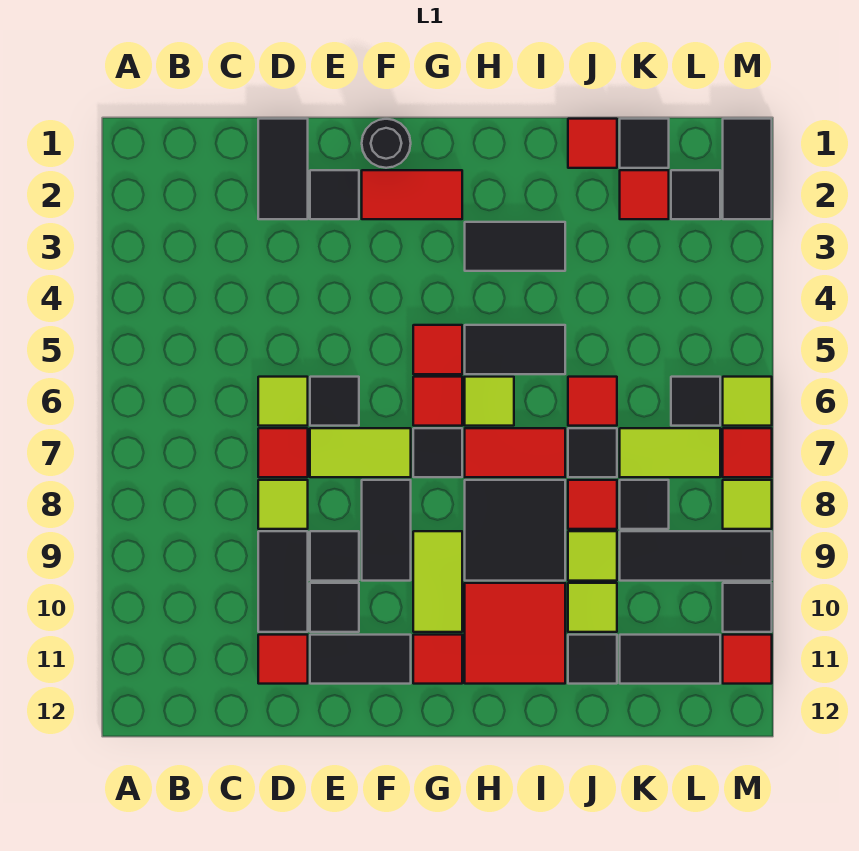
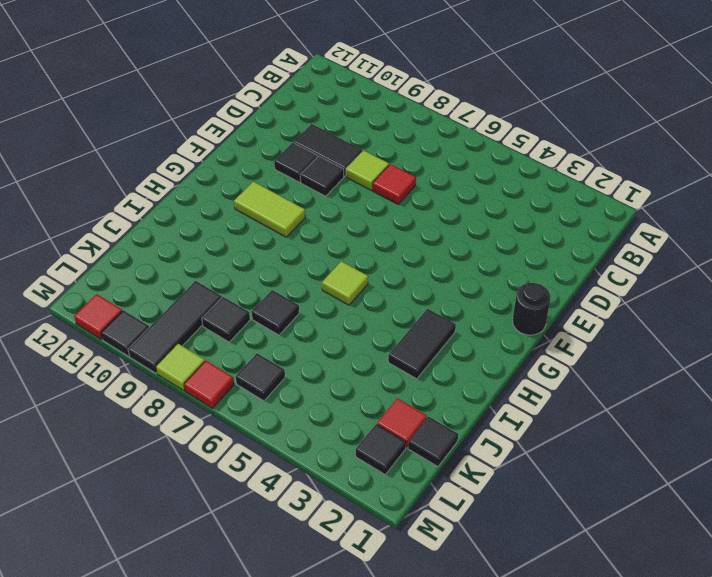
none -> black 1x2 tile [258,119,308,219]
none -> lime 1x1 tile [258,377,308,426]
none -> red 1x1 tile [258,635,308,684]
none -> black 1x1 tile [310,170,359,219]

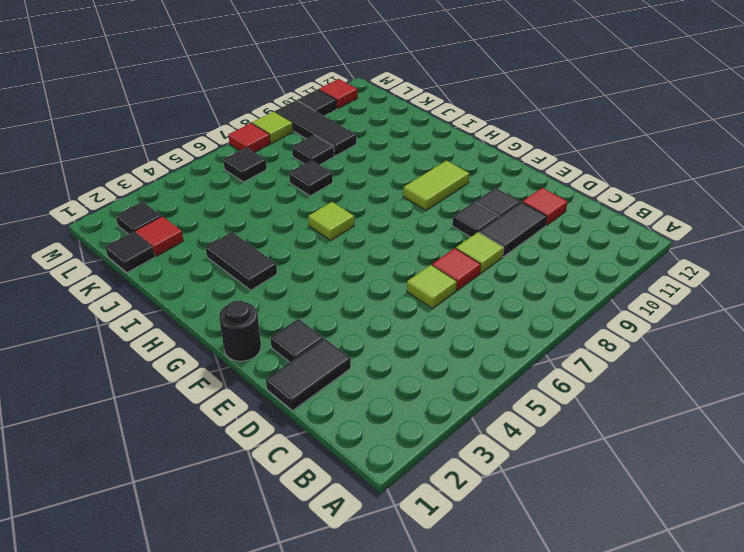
none -> black 1x1 tile [310,377,359,426]
none -> lime 1x2 tile [310,428,411,477]
none -> black 1x2 tile [310,635,411,684]
none -> red 1x2 tile [362,170,462,219]

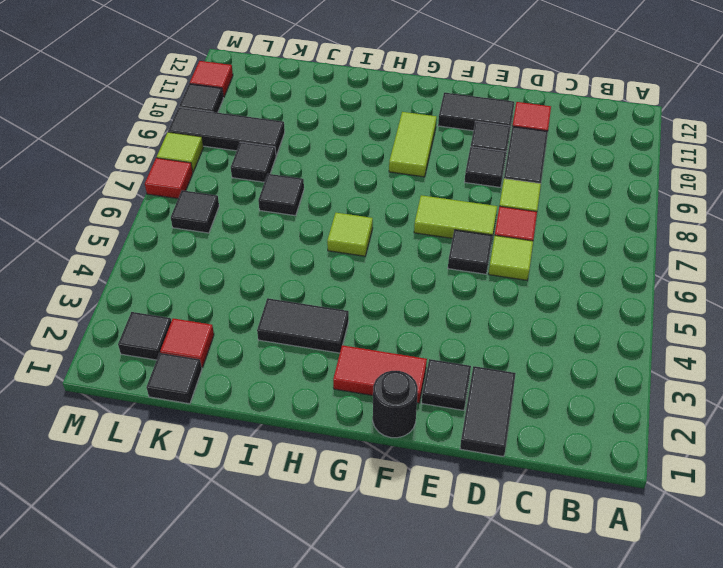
none -> black 1x2 tile [362,480,411,581]
none -> red 1x1 tile [413,325,462,374]
none -> red 1x1 tile [413,377,462,426]
none -> black 1x1 tile [413,428,462,477]

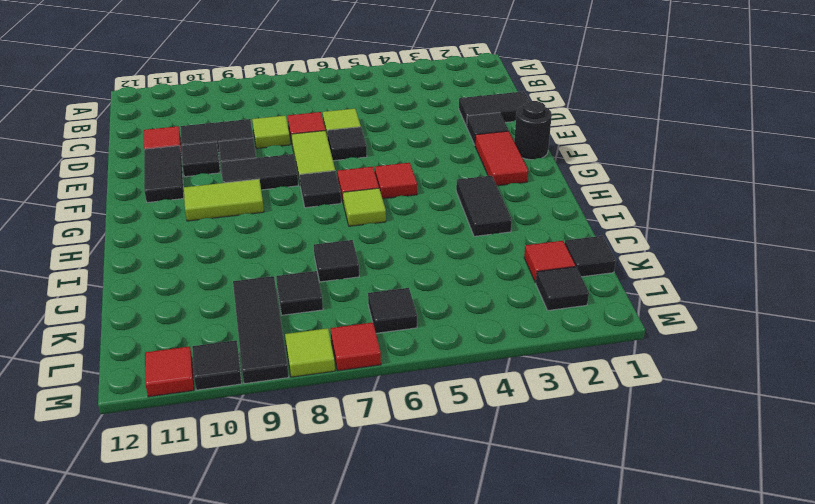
none -> red 1x1 tile [413,635,462,684]
none -> black 1x2 tile [465,325,565,374]
none -> red 1x2 tile [465,428,565,477]
none -> black 2x2 tile [465,480,565,581]

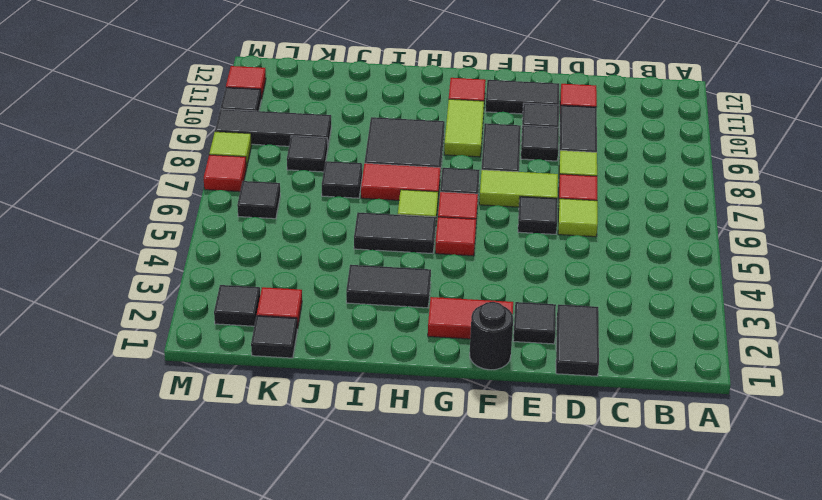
none -> red 2x2 tile [465,583,565,684]
none -> red 1x1 tile [568,119,617,168]
none -> red 1x1 tile [568,377,617,426]
none -> red 1x1 tile [568,480,617,529]

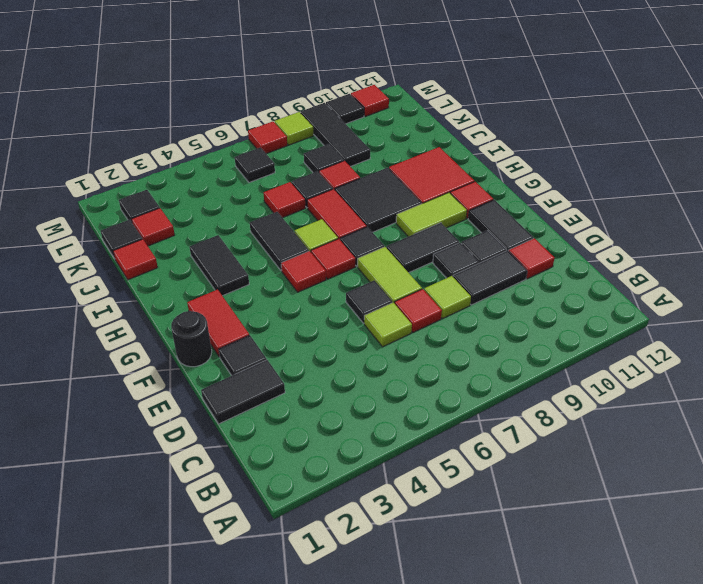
none -> lime 1x1 tile [568,531,617,581]
none -> lime 1x1 tile [568,583,617,632]
none -> black 1x1 tile [568,635,617,684]
none -> lime 1x2 tile [620,428,720,477]

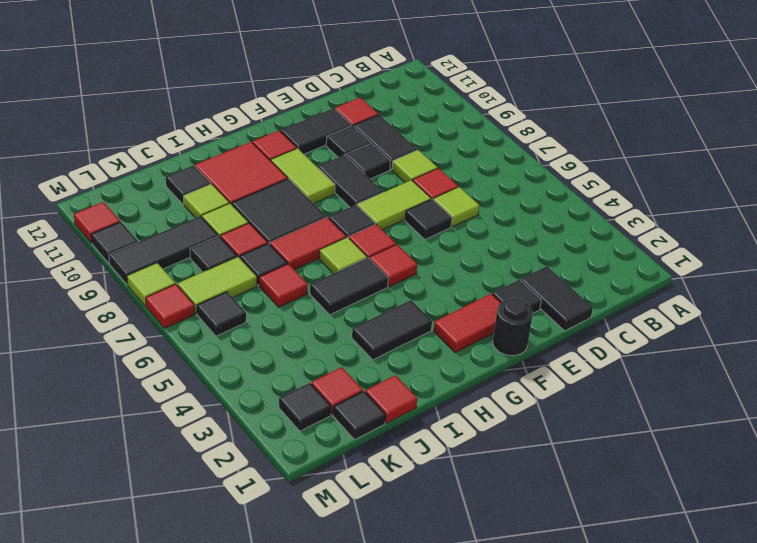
none -> black 1x2 tile [620,635,720,684]
none -> black 1x2 tile [723,119,772,219]
none -> lime 1x1 tile [723,377,772,426]

